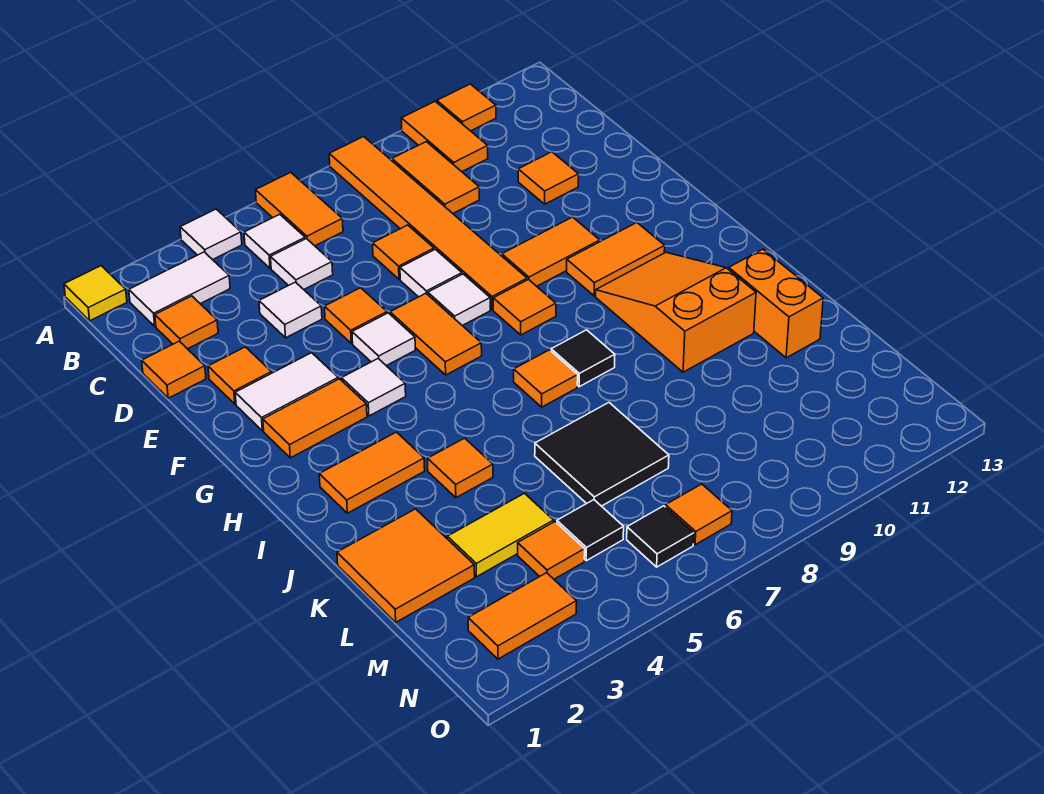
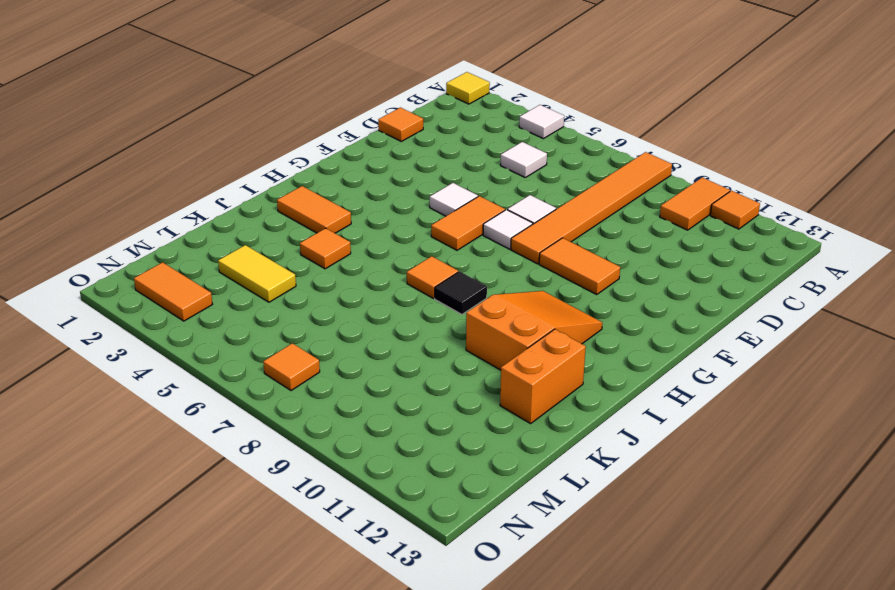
none -> orange 1x2 tile [256,172,343,246]
none -> white 1x2 tile [129,252,230,326]
none -> white 1x1 tile [244,214,305,268]
none -> orange 1x2 tile [392,142,479,213]

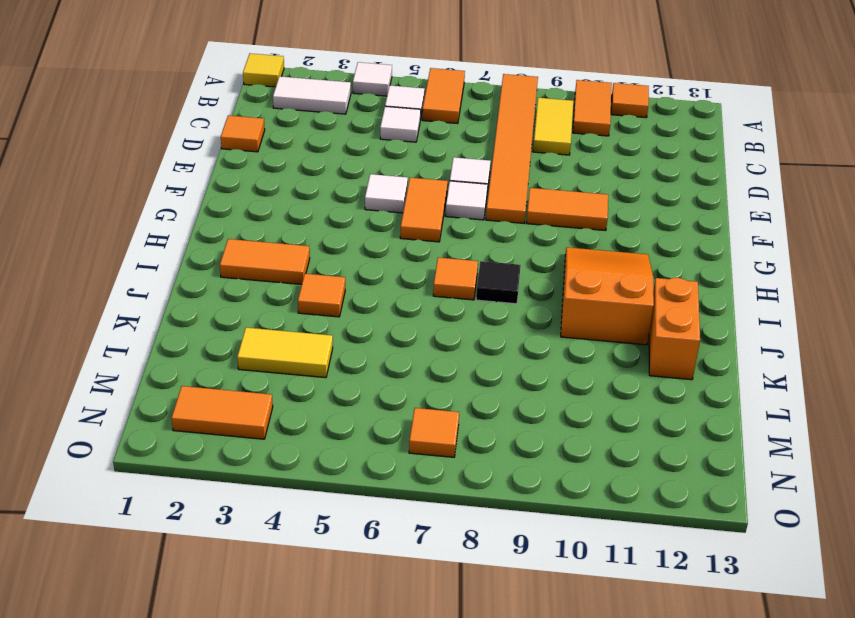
yellow 1x2 tile [533,98,573,155] -> orange 1x2 tile [392,142,479,213]
none -> orange 1x1 tile [155,296,218,349]
none -> white 1x1 tile [259,282,322,338]
none -> orange 1x1 tile [373,225,434,279]
none -> orange 1x1 tile [518,152,579,204]

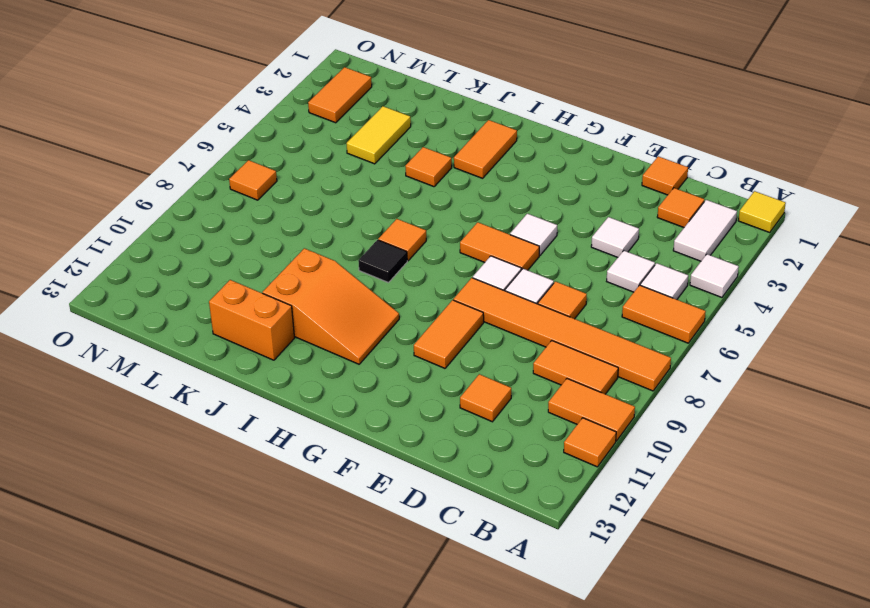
none -> orange 1x1 tile [208,347,271,404]
none -> orange 1x1 tile [325,288,387,343]
none -> white 1x2 tile [235,353,338,431]
none -> orange 1x2 tile [263,379,367,458]

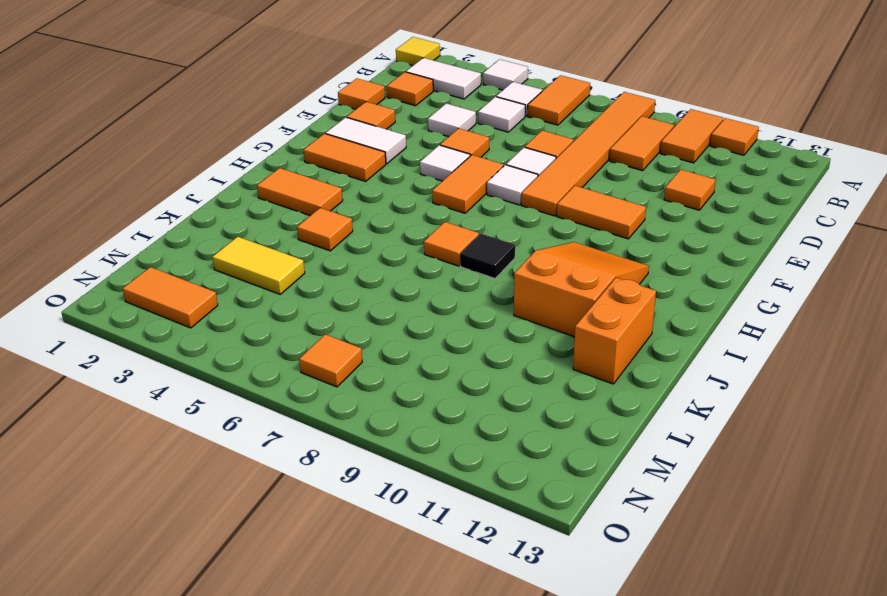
none -> white 1x1 tile [341,359,406,416]
none -> orange 1x1 tile [493,280,556,335]
none -> orange 1x2 tile [567,223,665,296]
none -> orange 2x2 tile [337,509,475,622]

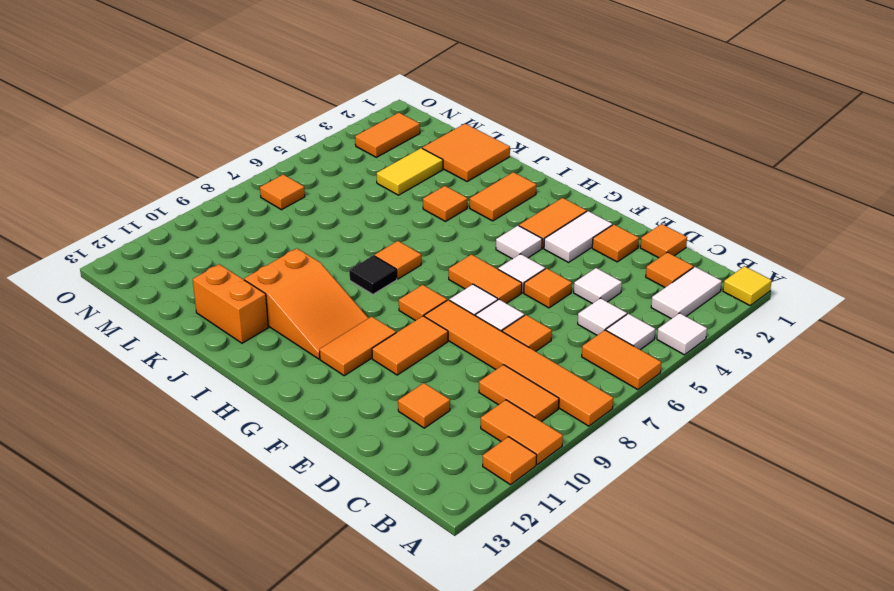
none -> black 2x2 tile [535,403,669,506]
none -> orange 1x1 tile [518,522,585,579]
none -> black 1x1 tile [557,500,624,561]
none -> black 1x1 tile [627,506,694,567]

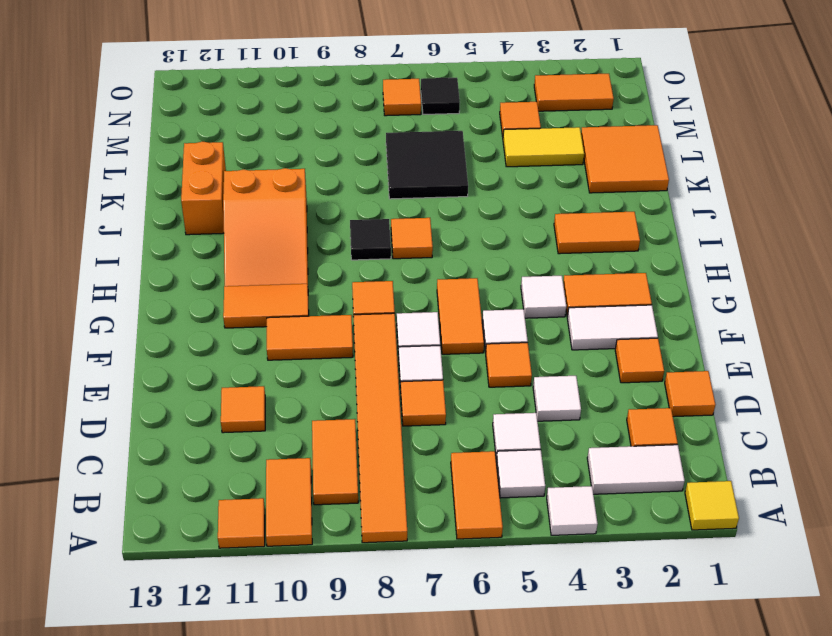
none -> orange 1x1 tile [428,438,493,498]
none -> black 1x1 tile [557,500,624,561]

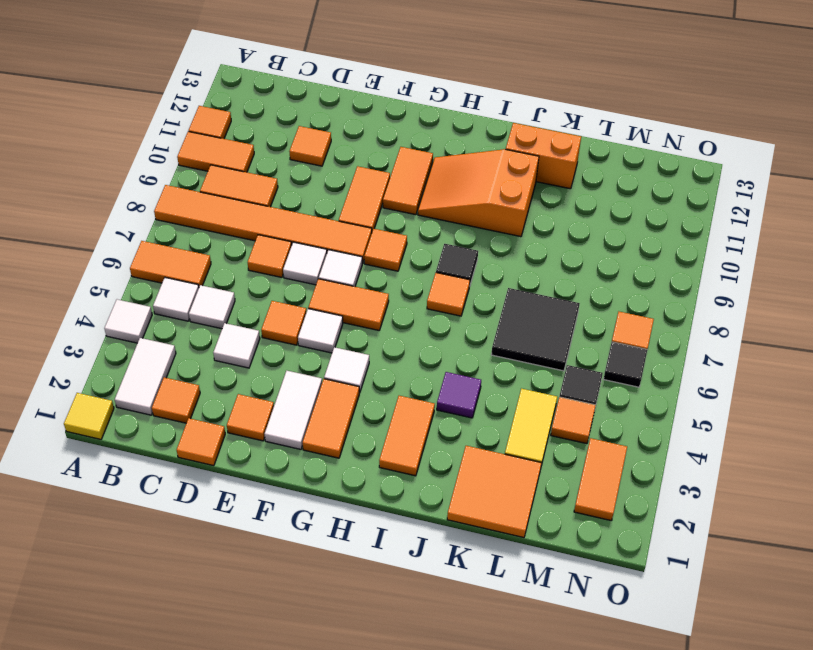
purple 1x1 tile [437,372,481,418] -> orange 1x1 tile [428,438,493,498]

